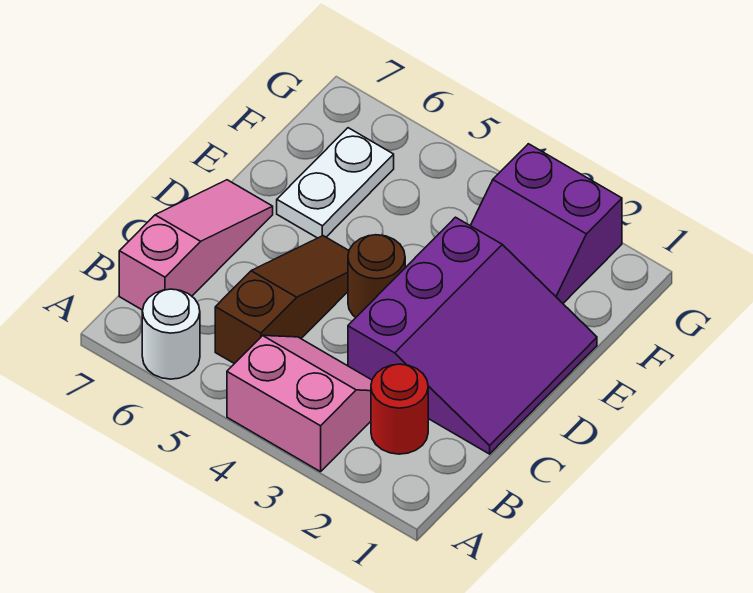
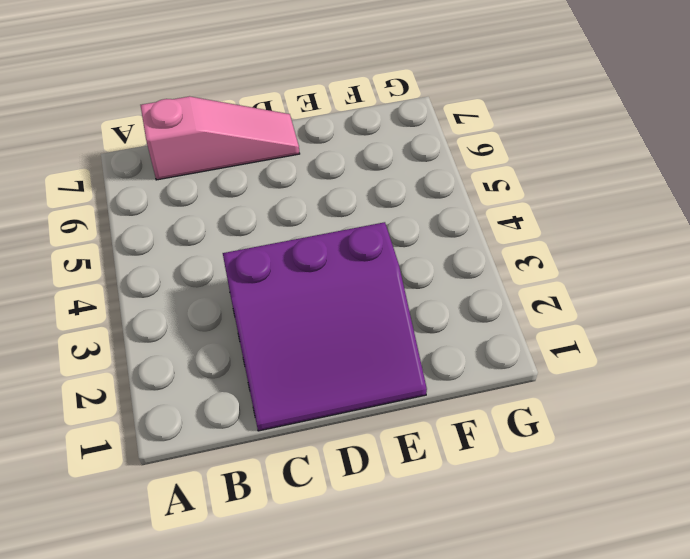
none -> pink 2x2 slope [227,335,372,472]
none -> white 1x1 round brick [142,289,200,379]

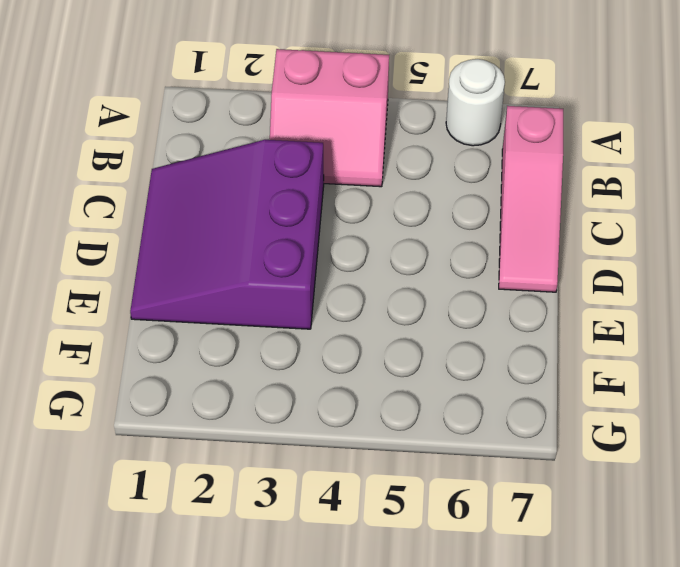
none -> red 1x1 round brick [371,364,428,454]
none -> brown 1x3 slope [215,236,349,364]

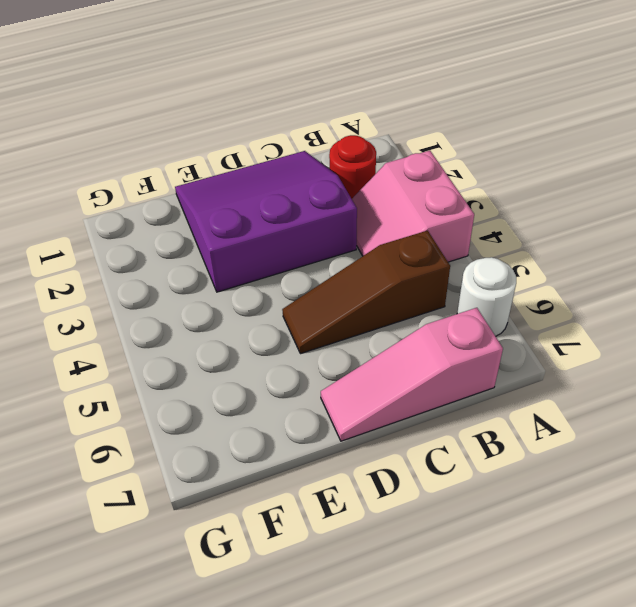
none -> brown 1x1 round brick [348,235,405,317]
none -> white 1x2 plate [277,128,394,238]

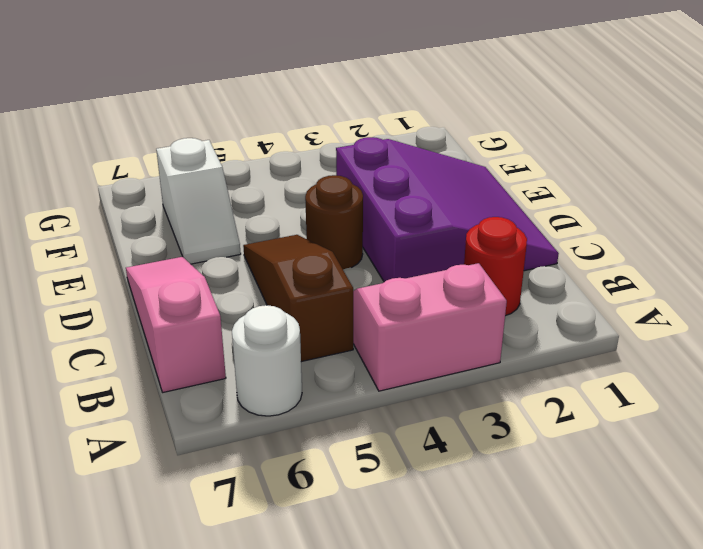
white 1x2 slope [156,138,241,264] -> white 1x2 plate [277,128,394,238]
none -> purple 2x2 slope [471,144,622,303]

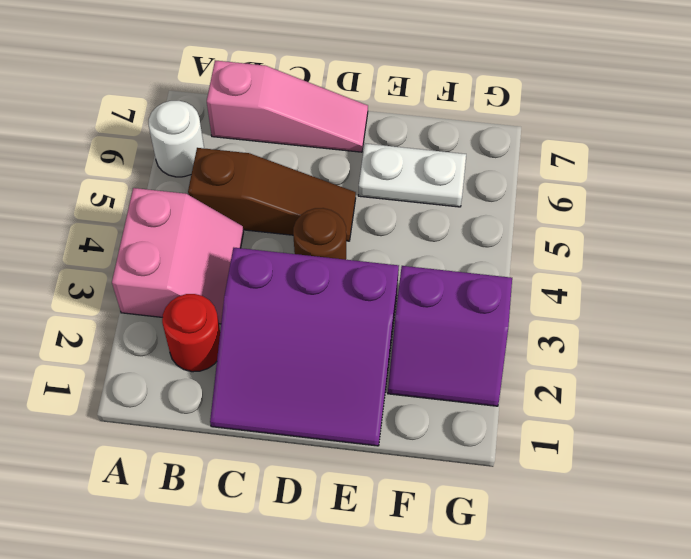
purple 2x2 slope [388,266,512,406] -> purple 2x2 slope turned to [471,144,622,303]

